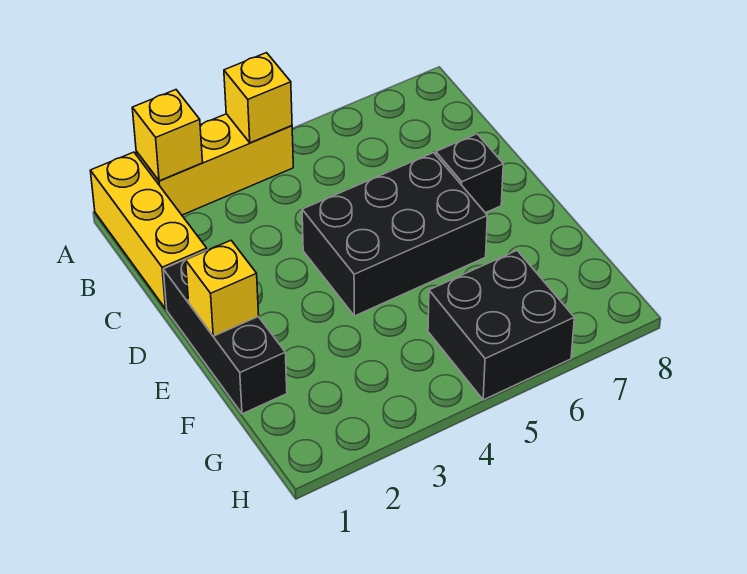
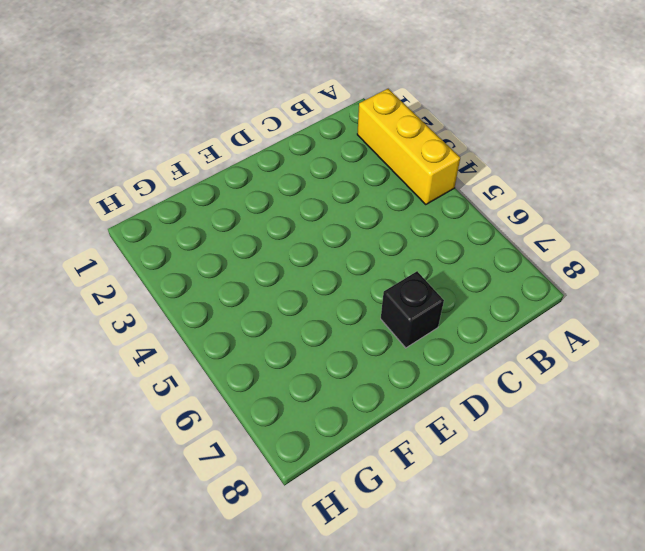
none -> yellow 1x3 brick [90,152,207,309]
none -> black 1x3 brick [163,250,287,414]

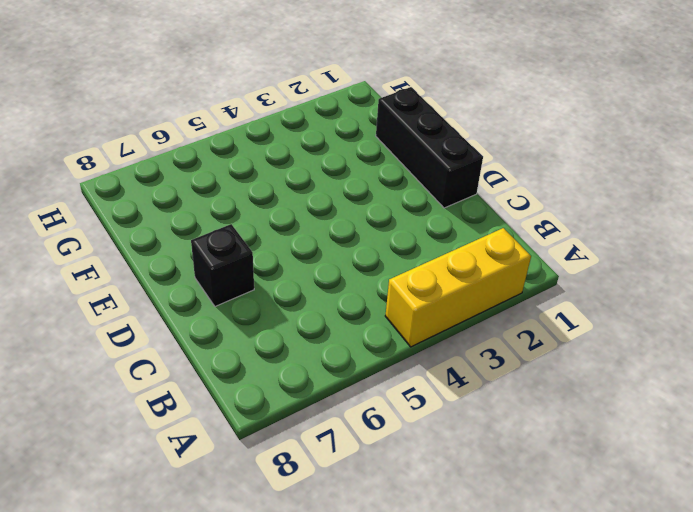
none -> yellow 1x3 brick [90,152,207,309]
none -> black 2x3 brick [302,153,487,316]

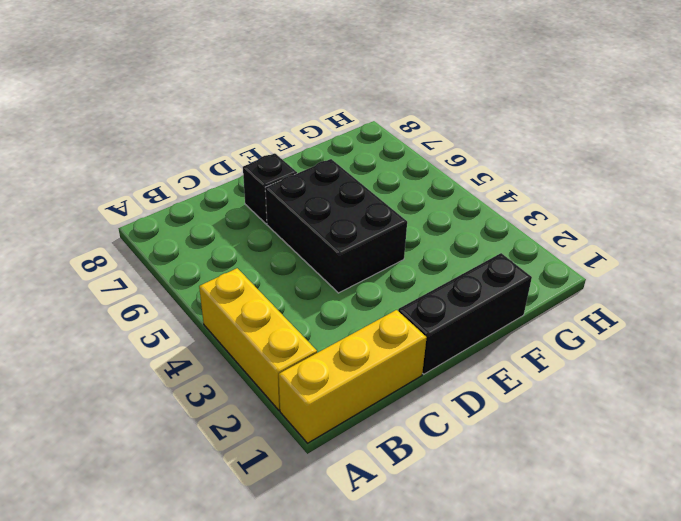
none -> black 2x2 brick [428,251,574,400]
none -> yellow 1x1 brick [132,90,203,181]

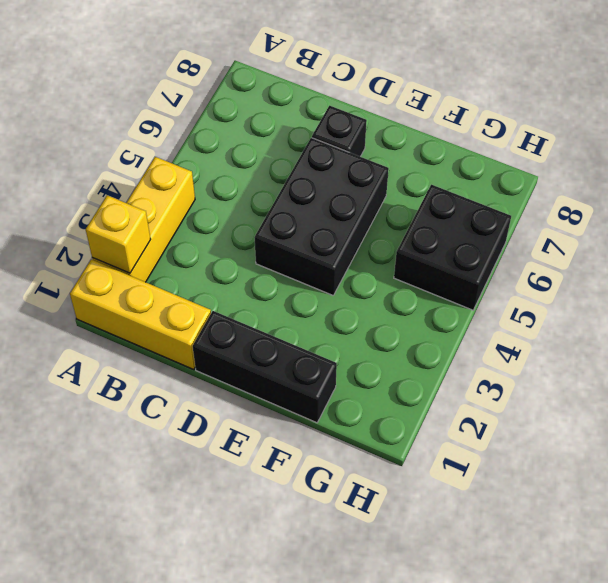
none -> yellow 1x1 brick [224,53,292,143]
none -> yellow 1x1 brick [186,240,259,336]

